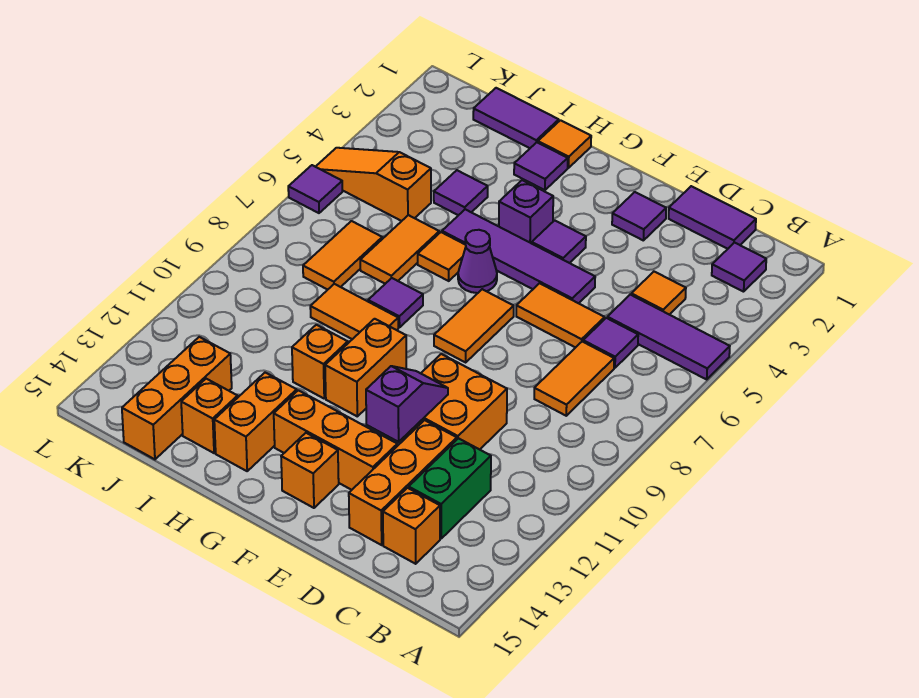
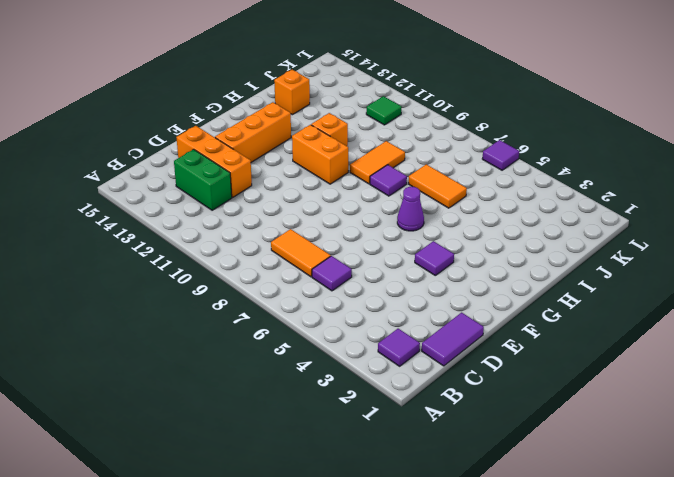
green 1x1 tile [366,96,402,125] -> none
none -> purple 1x3 tile [607,295,730,379]
none -> orange 1x1 tile [631,272,686,315]
none -> orange 1x1 brick [383,488,440,564]
none -> orange 1x2 tile [516,283,605,348]

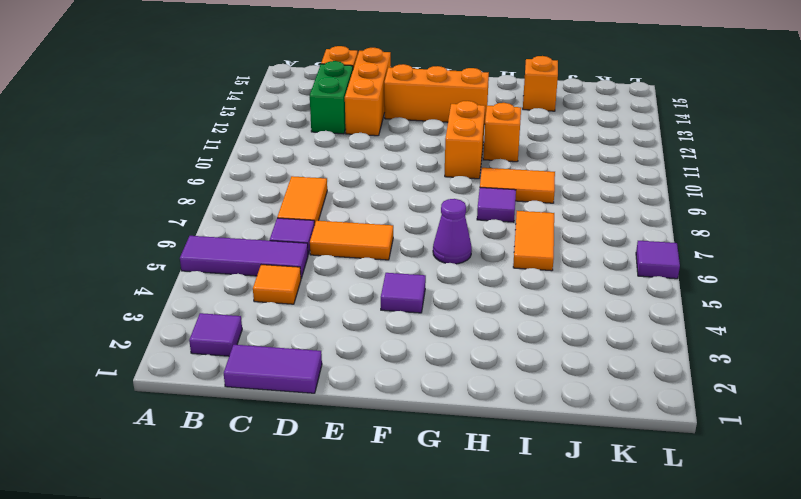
none -> orange 2x2 brick [401,354,507,450]
none -> purple 1x1 tile [612,192,666,241]
none -> purple 1x4 tile [442,209,595,303]
none -> orange 1x2 tile [434,289,514,362]

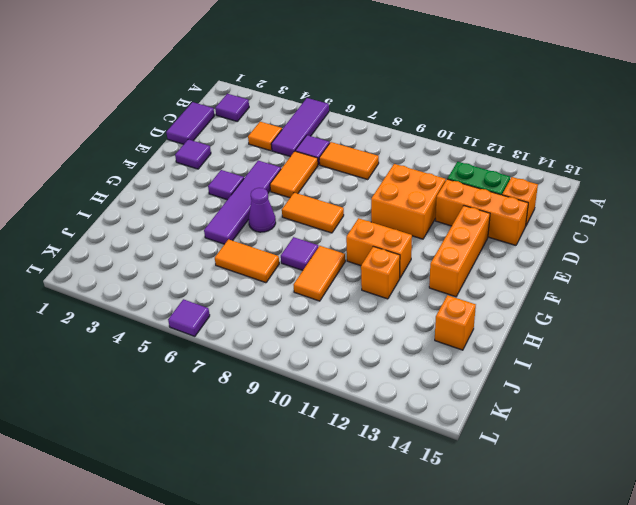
none -> orange 1x1 brick [281,433,339,508]
none -> purple 1x1 brick [499,180,553,243]
none -> orange 1x1 tile [538,120,591,168]
none -> purple 1x1 tile [514,142,568,190]

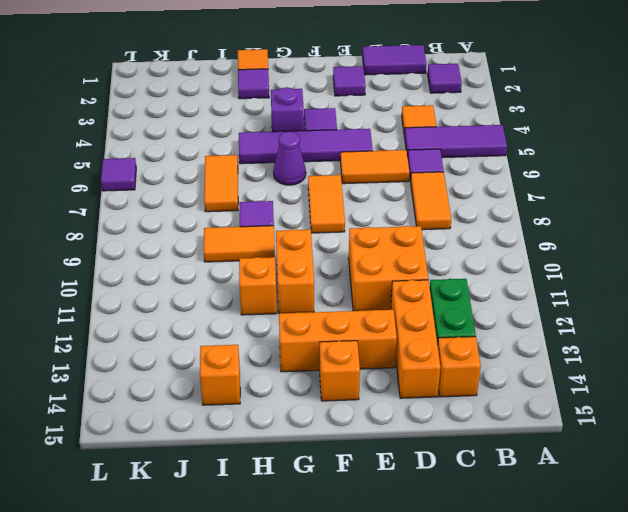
none -> orange 1x1 tile [418,232,466,281]
none -> orange 1x2 brick [214,373,297,471]
none -> purple 1x2 tile [473,88,559,148]
none -> purple 1x1 tile [434,170,488,215]

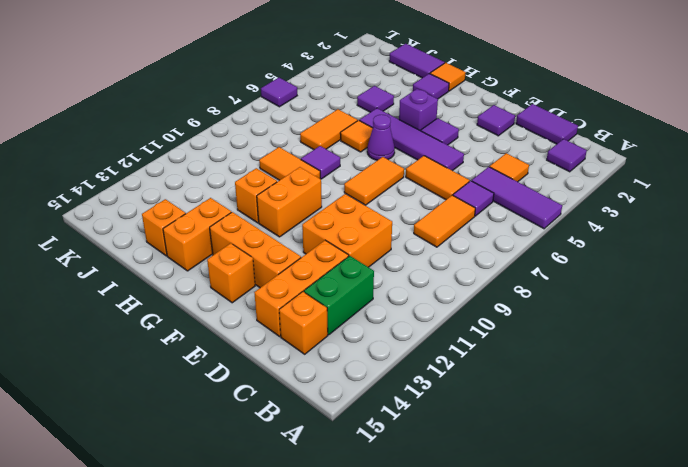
none -> orange 1x3 slope [316,148,431,221]
none -> orange 1x2 tile [303,221,382,290]
none -> orange 1x3 brick [122,337,232,459]
none -> purple 1x2 slope [366,366,448,442]

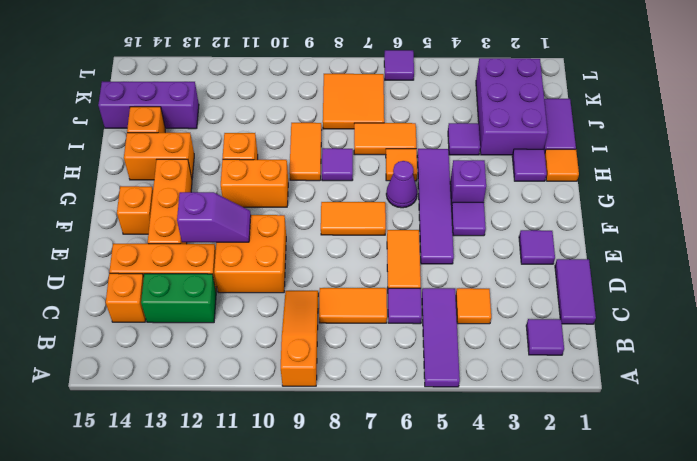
orange 1x3 slope [281,291,318,386] -> orange 1x3 slope moved to [316,148,431,221]
purple 2x3 brick [476,58,548,155] -> none
orange 2x2 tile [323,74,384,129] -> orange 1x2 tile [303,221,382,290]
purple 1x3 brick [98,81,199,129] -> orange 1x3 brick [122,337,232,459]

